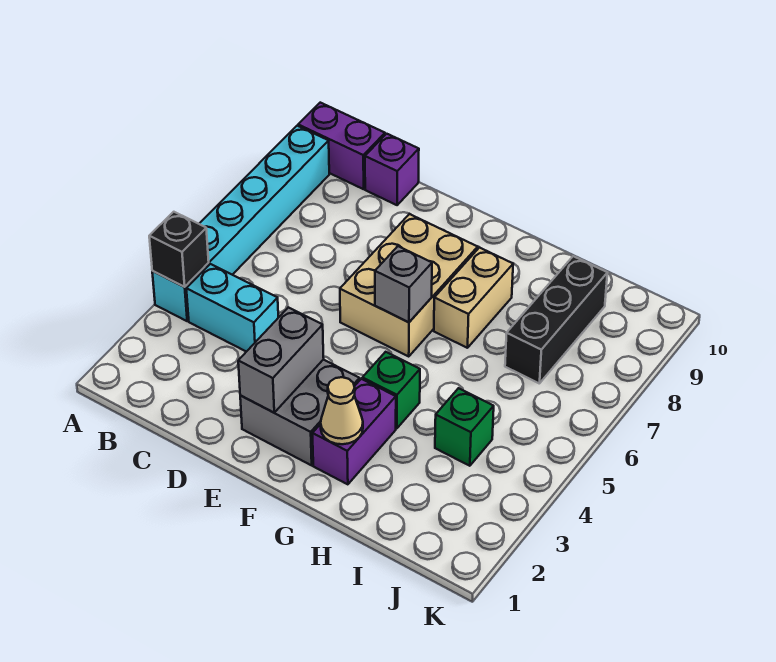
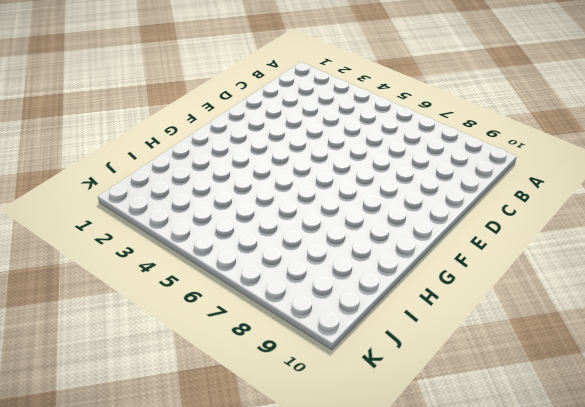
none -> cyan 1x6 brick [152,126,329,321]
none -> purple 1x2 brick [298,103,385,189]
none -> cyan 1x2 brick [186,264,278,352]

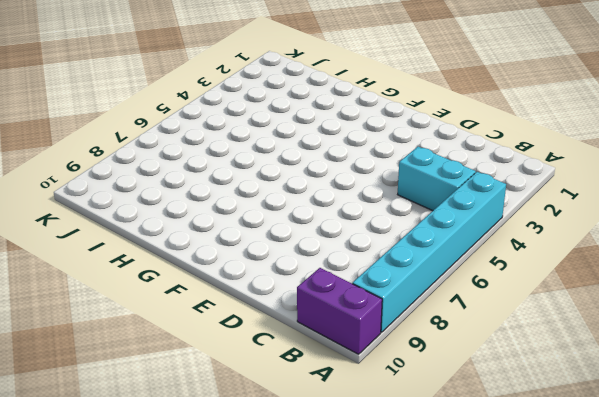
none -> purple 1x1 brick [365,134,419,205]
none -> grey 2x2 brick [240,360,360,465]
none -> tan 2x3 brick [340,214,478,356]

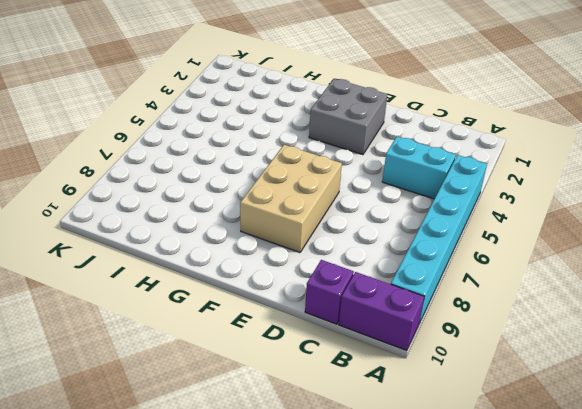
none -> purple 1x2 brick [312,379,396,484]
none -> green 1x1 brick [362,352,420,428]
none -> tan 1x2 brick [434,247,513,348]

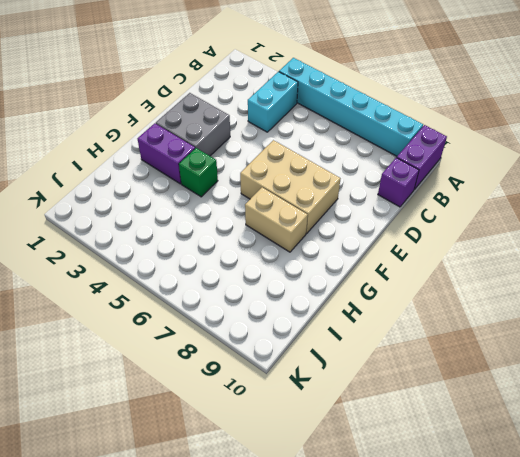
none -> green 1x1 brick [435,388,494,466]
none -> black 1x3 brick [505,256,607,384]
none -> black 1x1 brick [149,212,209,287]

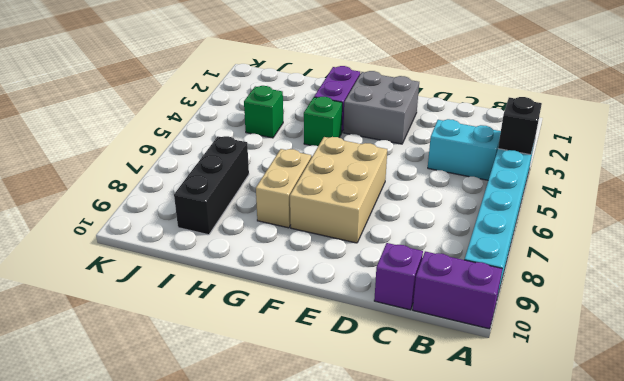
none -> grey 1x2 brick [238,307,324,413]
none -> grey 1x1 brick [375,246,432,322]
none -> tan 1x1 cone [321,377,363,444]

